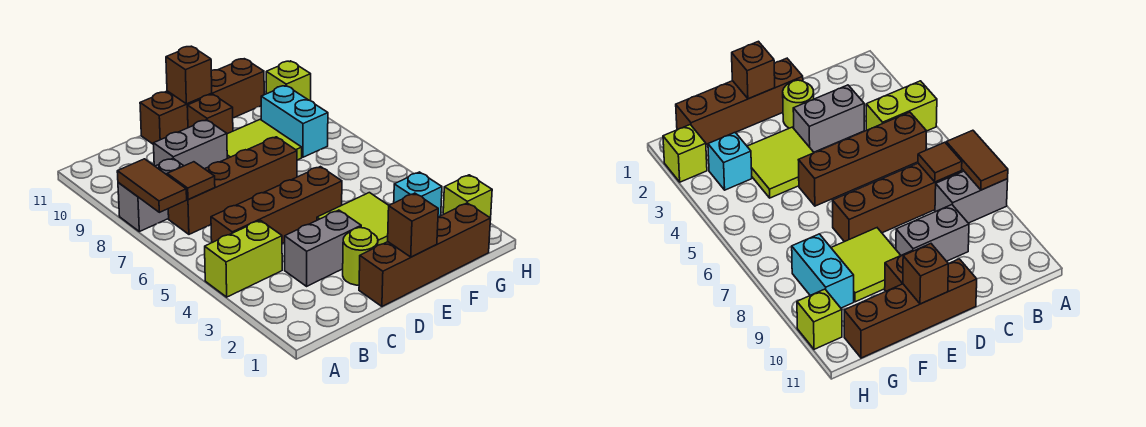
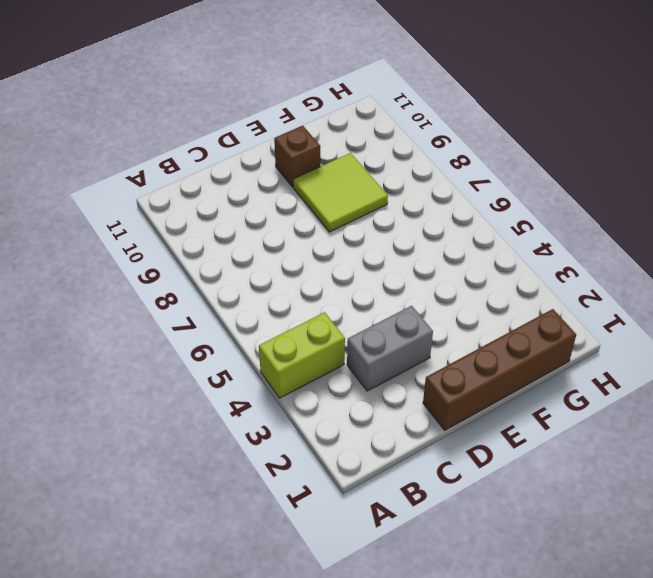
none -> grey 1x2 brick [118,158,183,232]
none -> brown 1x4 brick [211,167,342,243]
none -> brown 1x4 brick [168,137,297,234]

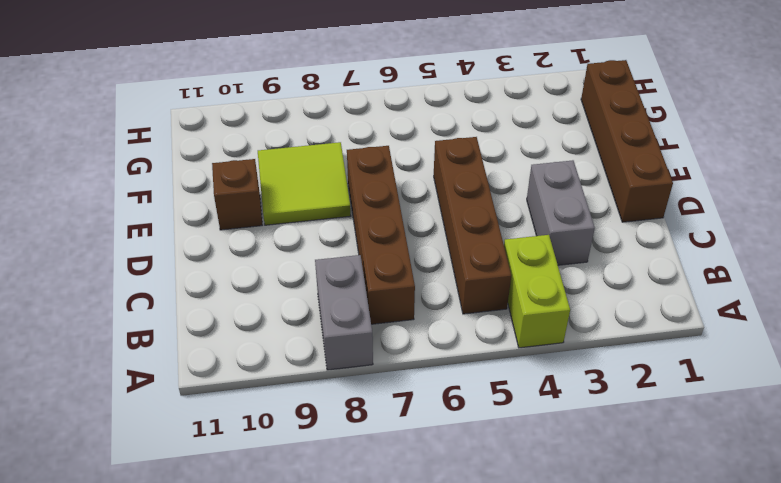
none -> grey 1x2 brick [154,120,227,169]
none -> lime 1x1 round brick [343,228,378,285]
none -> brown 1x4 brick [140,59,264,145]

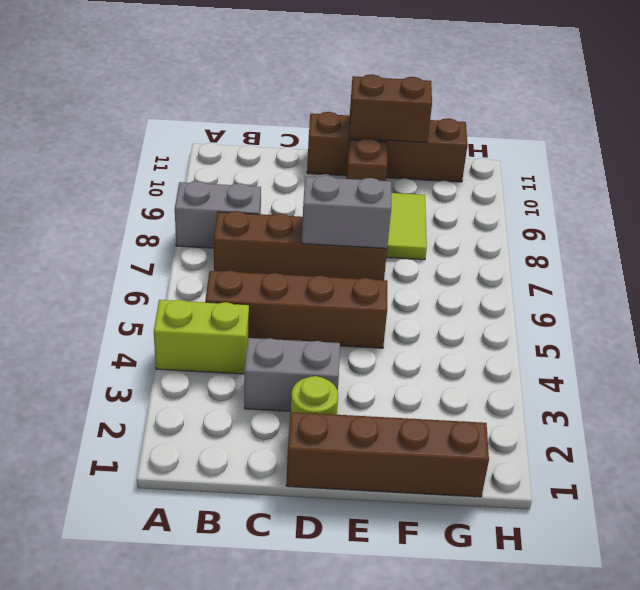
grey 1x2 brick [302,175,391,248] -> grey 1x2 brick moved to [154,120,227,169]
brown 1x2 brick [349,74,432,142] -> brown 1x1 brick [166,46,212,104]
none -> lime 2x2 tile [317,193,389,245]
none -> cyan 1x1 brick [394,172,442,217]
none -> cyan 1x2 brick [261,86,328,157]

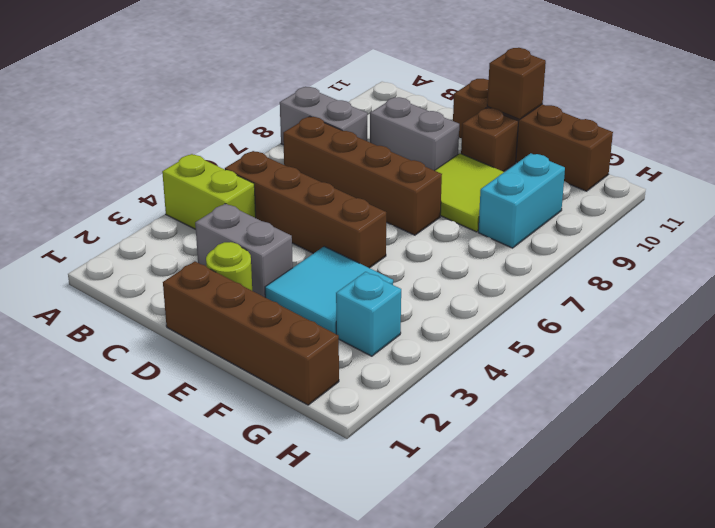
cyan 2x2 tile [265,246,393,334] -> lime 2x2 tile [317,193,389,245]
none -> lime 1x1 brick [443,175,492,218]
none -> lime 1x1 brick [266,61,311,101]
none -> brown 1x2 tile [117,159,187,212]

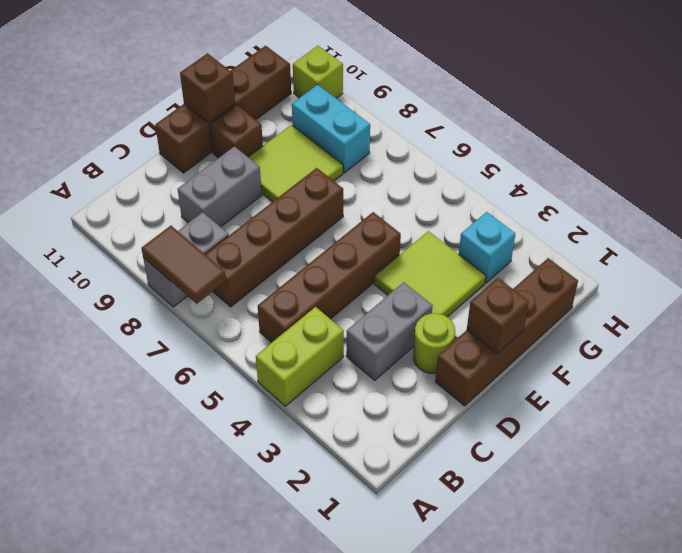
none -> lime 1x1 brick [443,175,492,218]
none -> brown 1x1 tile [167,162,215,200]

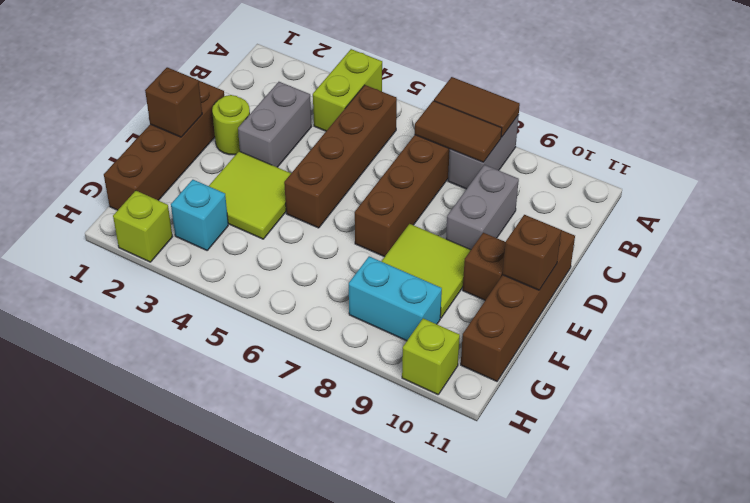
brown 1x2 tile [415,101,502,162] -> brown 1x1 tile [167,162,215,200]

